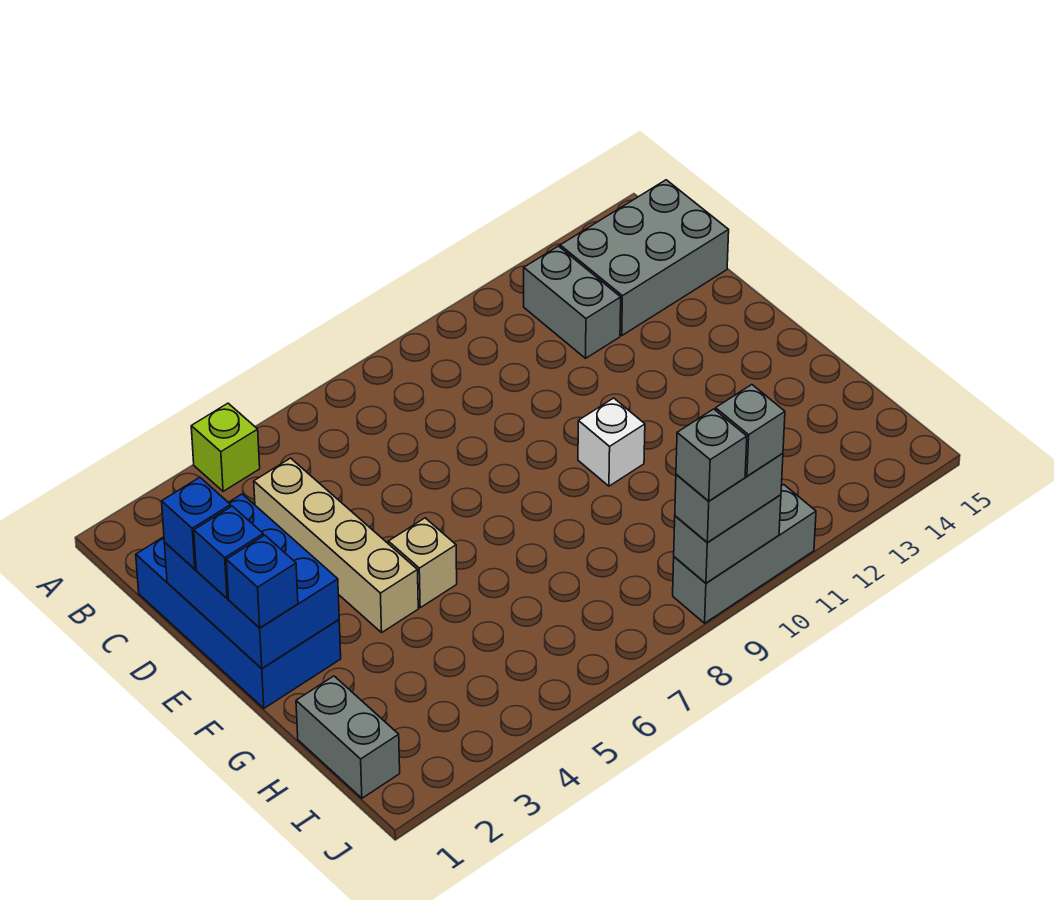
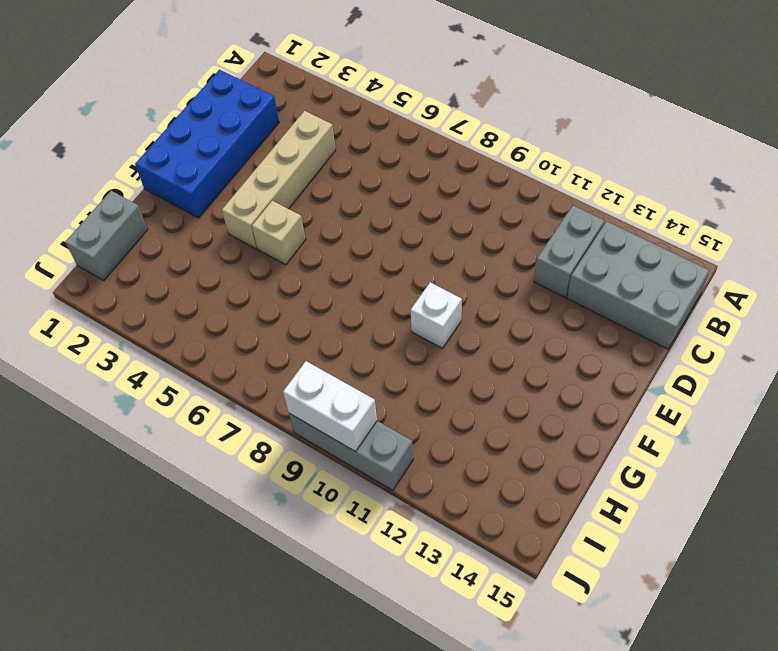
white 1x2 brick [283,361,377,452] -> grey 1x2 brick [674,495,781,583]
none -> lime 1x1 brick [191,403,260,491]
none -> blue 2x3 brick [164,494,339,668]
none -> blue 1x1 brick [162,477,231,569]

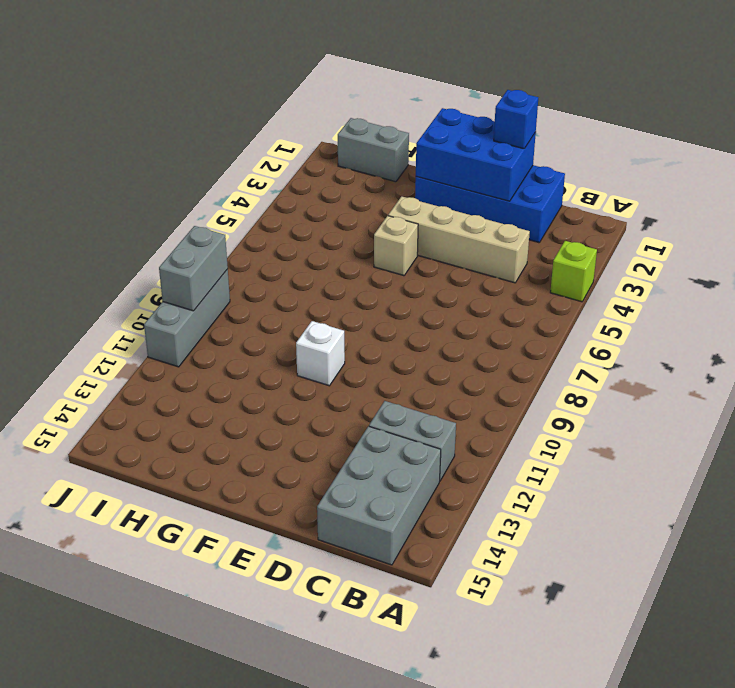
none -> blue 1x1 brick [194,506,263,598]
none -> blue 1x1 brick [226,535,298,628]
none -> grey 1x2 brick [675,453,783,542]

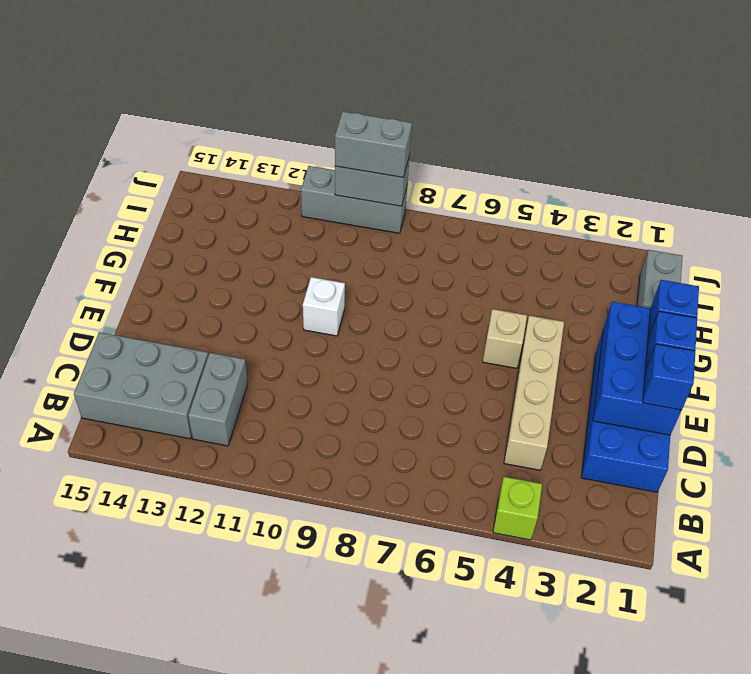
none -> grey 1x1 brick [676,409,747,501]
none -> grey 1x1 brick [716,385,785,476]

